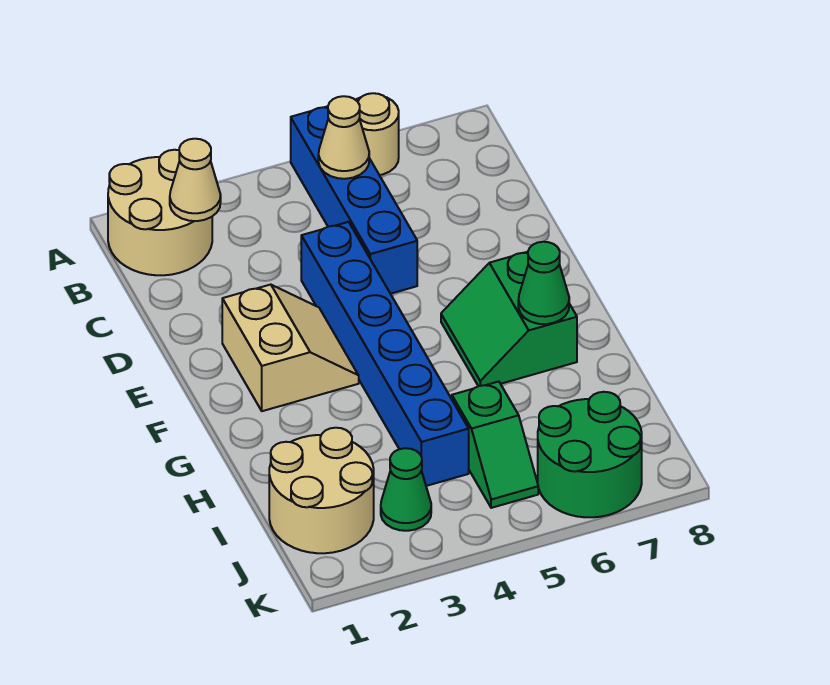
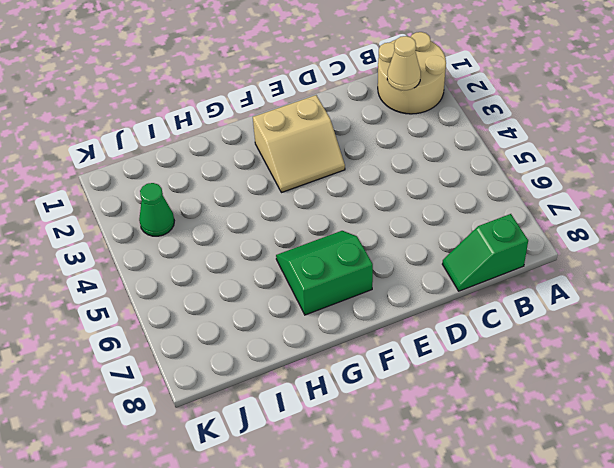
green 1x2 slope [442,214,528,291] -> green 1x2 slope moved to [452,382,538,508]
none -> blue 1x4 brick [291,106,417,294]
none -> tan 1x1 round brick [356,93,399,175]
none -> blue 1x6 brick [301,222,469,486]

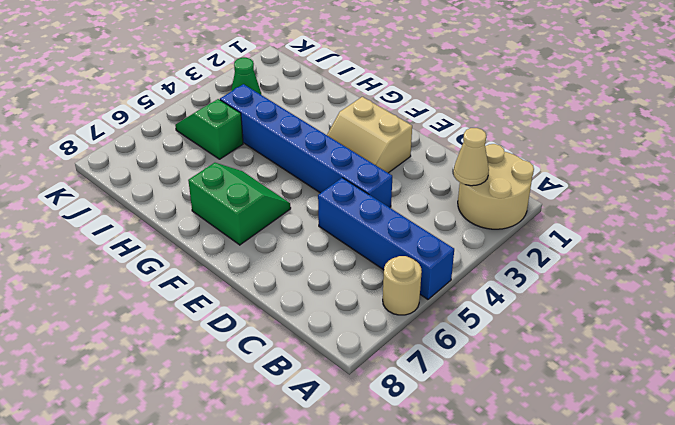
none -> tan 2x2 round brick [269,428,374,553]
none -> green 2x2 round brick [538,392,642,517]
none -> tan 1x1 cone [318,96,369,179]

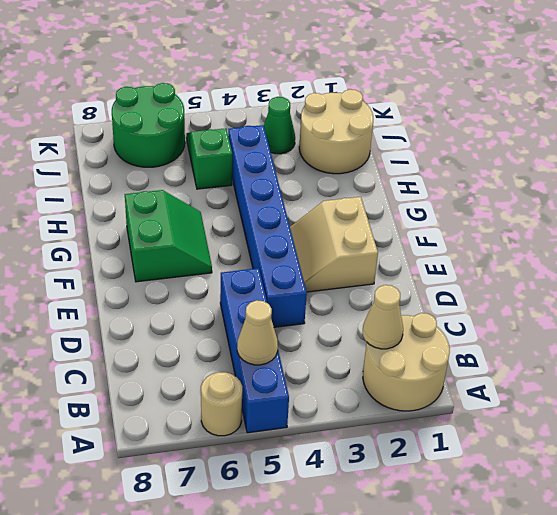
none -> green 1x1 cone [518,242,569,324]

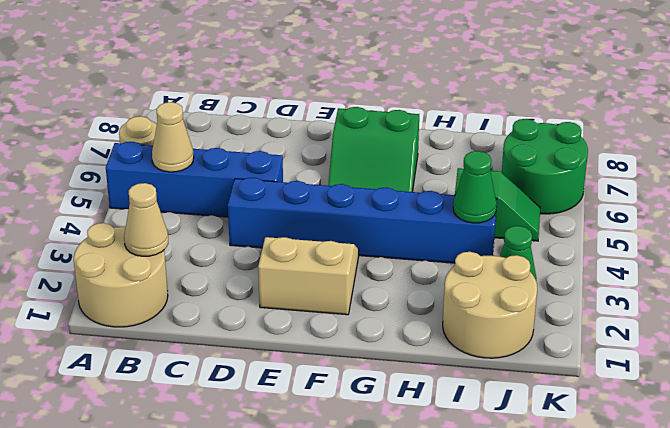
green 1x1 cone [453,151,497,223] -> green 1x1 cone moved to [518,242,569,324]

